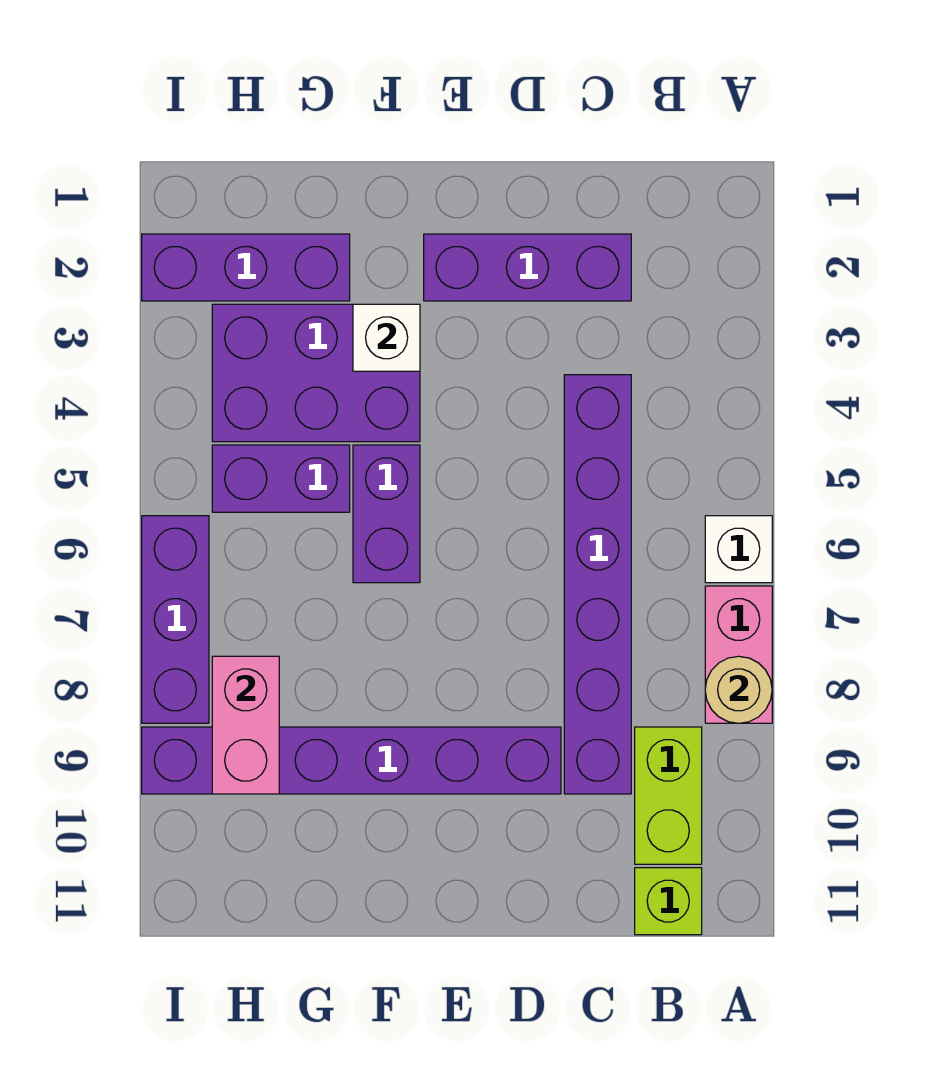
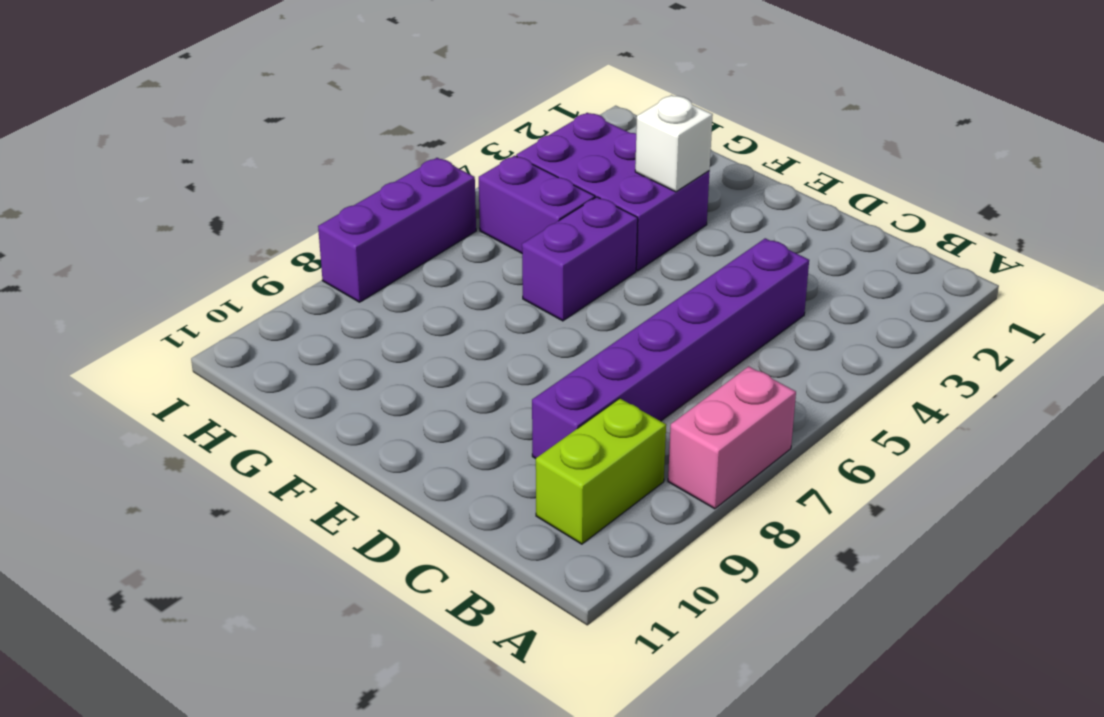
none -> white 1x1 brick [705,516,772,583]
none -> lime 1x1 brick [635,868,702,935]
none -> purple 1x3 brick [424,234,631,301]

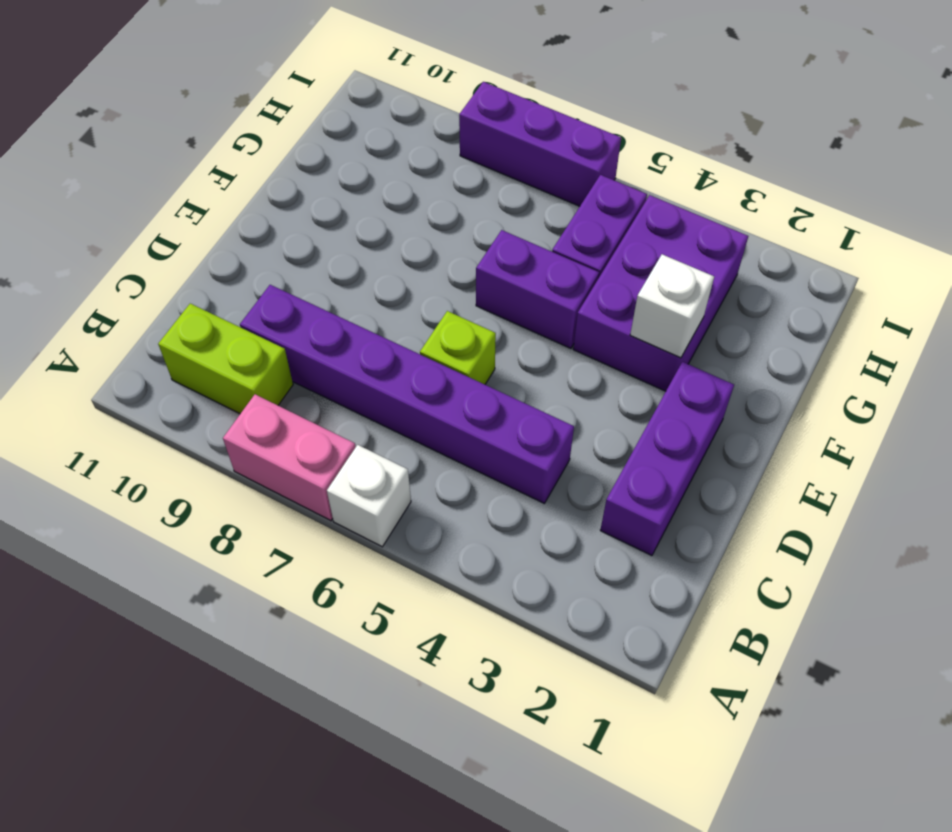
lime 1x1 brick [420,311,496,384] -> lime 1x1 brick moved to [635,868,702,935]
none -> purple 1x6 brick [142,727,561,794]
none -> purple 1x3 brick [142,234,350,301]
none -> tan 1x1 round brick [705,656,772,723]

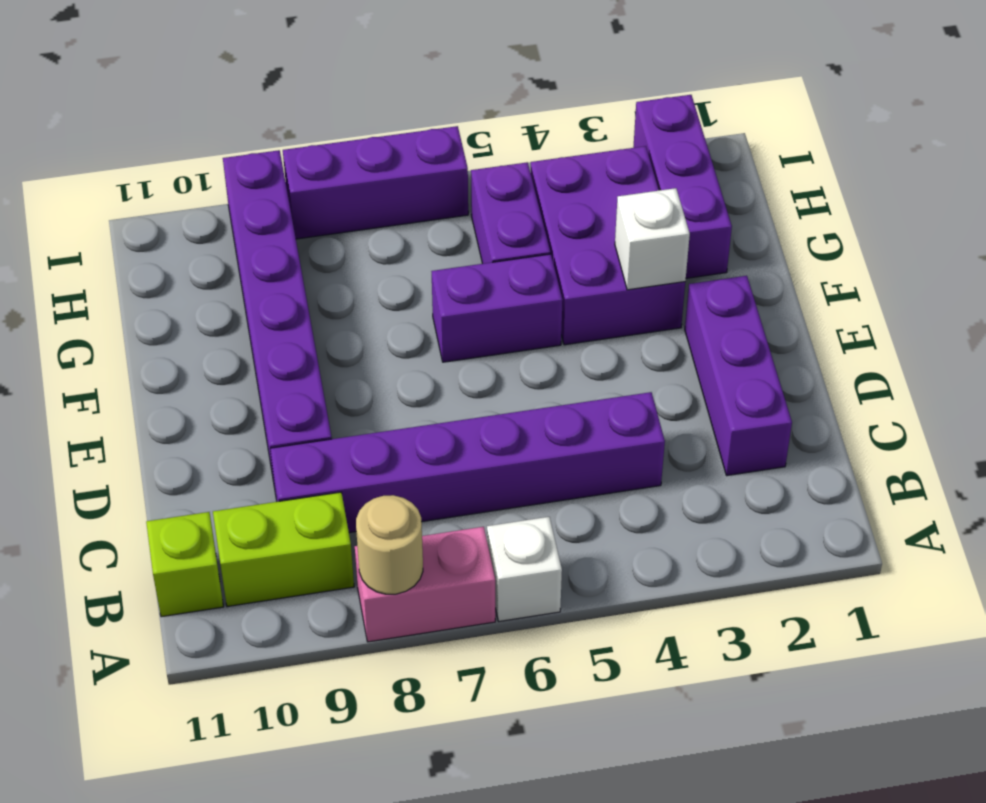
none -> pink 1x2 brick [212,656,279,794]

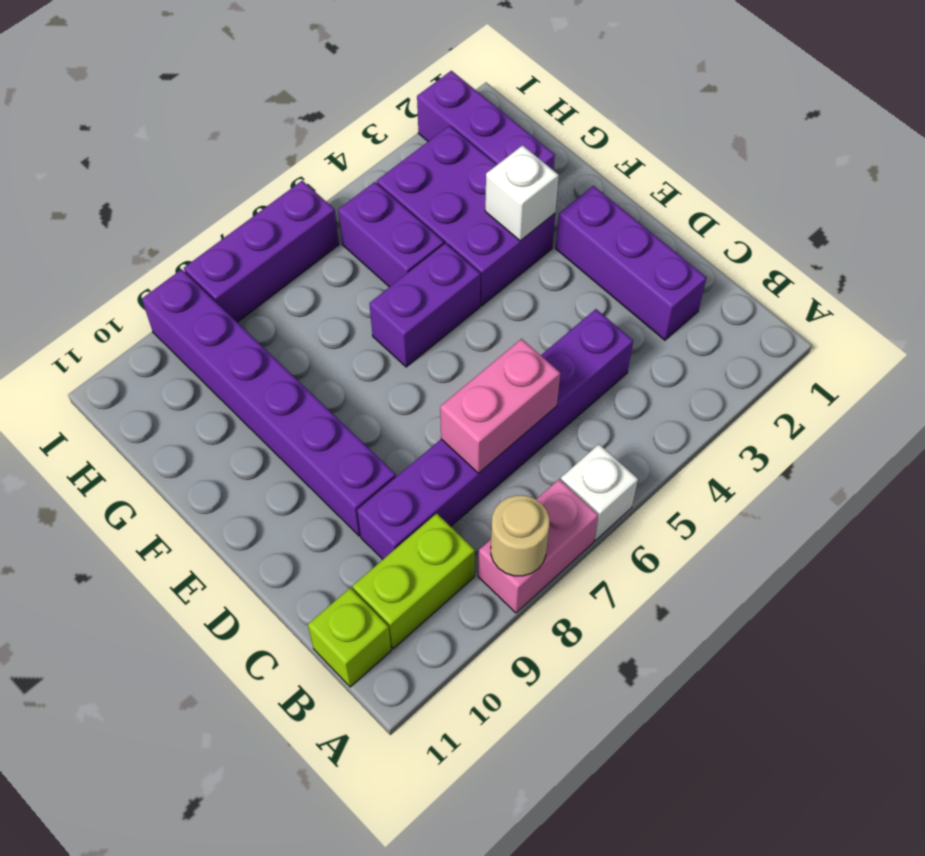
pink 1x2 brick [440,339,560,474] -> pink 1x2 brick moved to [212,656,279,794]

